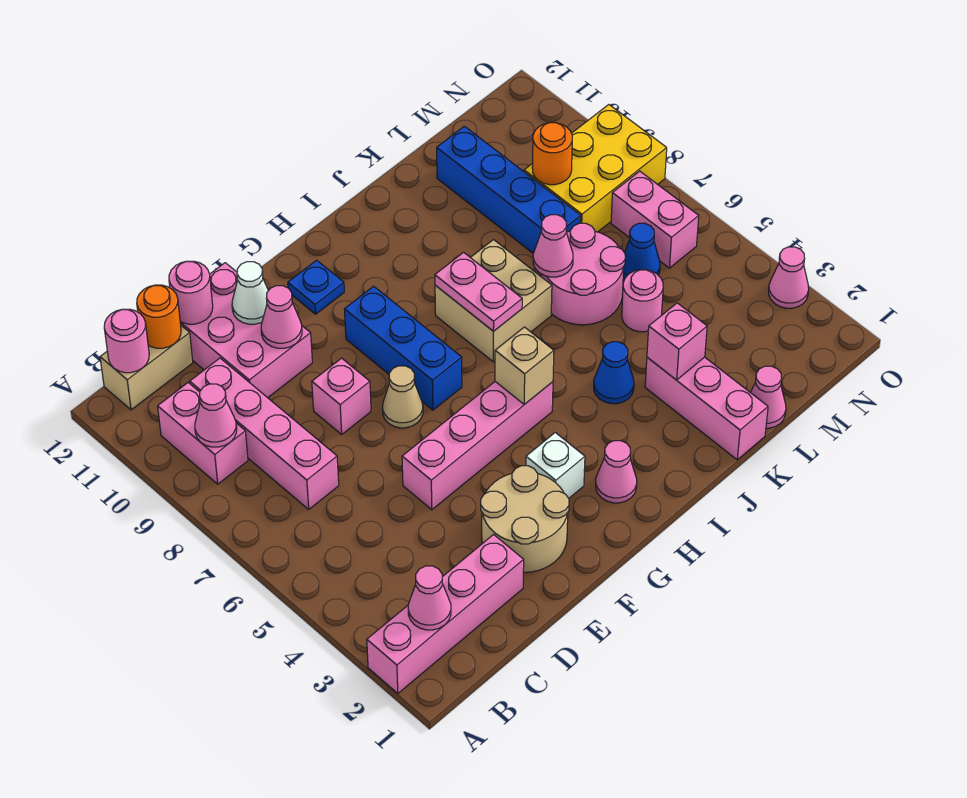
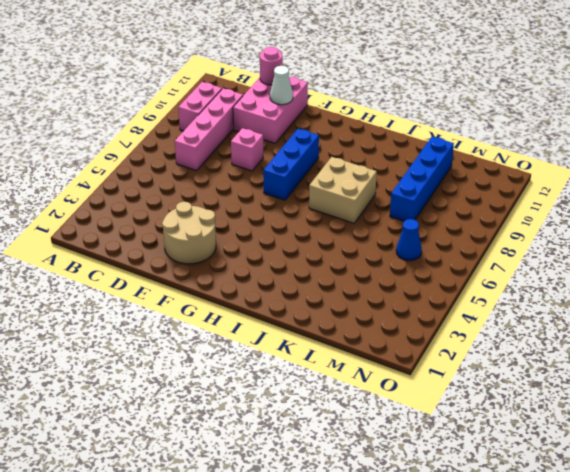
none -> pink 1x4 brick [367,535,524,693]
none -> tan 1x2 brick [100,326,193,410]
none -> pink 1x4 brick [402,382,553,510]
none -> tan 1x1 cone [382,366,423,428]

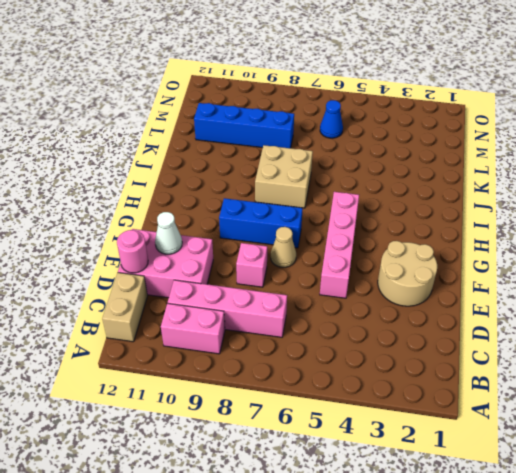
none -> pink 1x4 brick [367,535,524,693]
none -> white 1x1 brick [526,433,585,498]
none -> blue 1x1 plate [288,260,344,314]
none -> pink 1x1 cone [596,441,637,503]

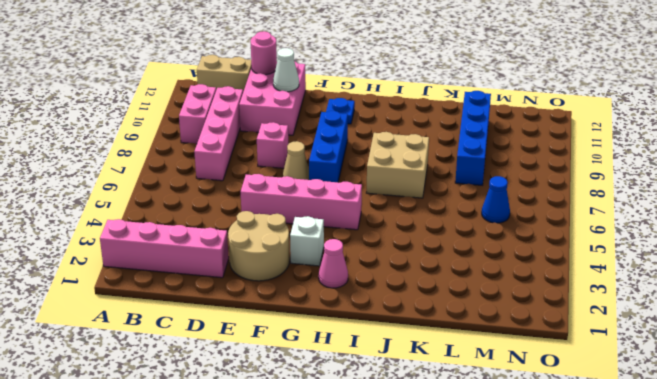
none -> blue 1x1 cone [594,342,634,404]
none -> pink 1x3 brick [645,357,768,460]
none -> pink 2x2 round brick [541,223,625,325]
none -> pink 1x1 cone [751,366,786,428]

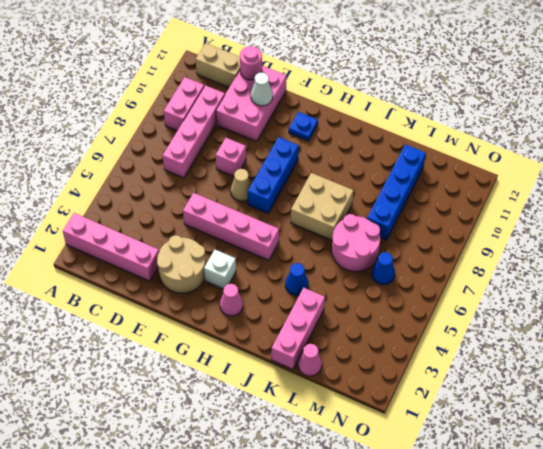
none -> pink 1x1 round brick [622,270,663,332]
none -> yellow 2x3 brick [524,105,667,232]
none -> pink 1x2 brick [611,171,699,268]
none -> pink 1x1 cone [769,247,809,308]

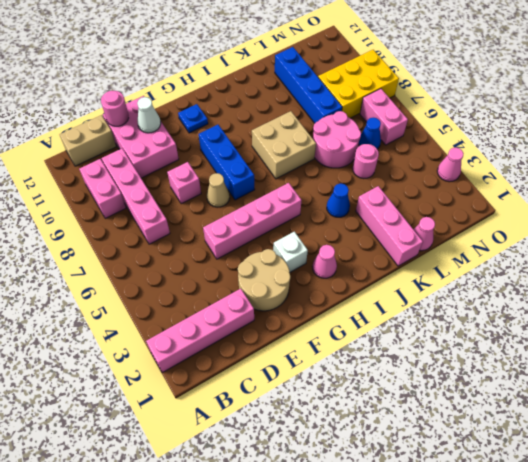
none -> pink 1x1 cone [408,566,451,630]
none -> pink 1x1 cone [195,384,237,447]
none -> pink 1x1 round brick [104,309,149,373]
none -> orange 1x1 round brick [137,285,181,348]

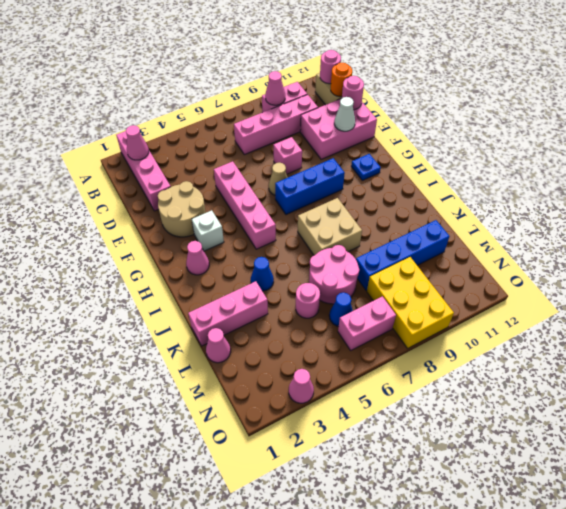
none -> pink 1x1 cone [261,286,302,348]
none -> tan 1x1 brick [495,327,554,404]
none -> pink 1x2 plate [435,252,522,331]
none -> pink 1x1 brick [647,303,707,380]

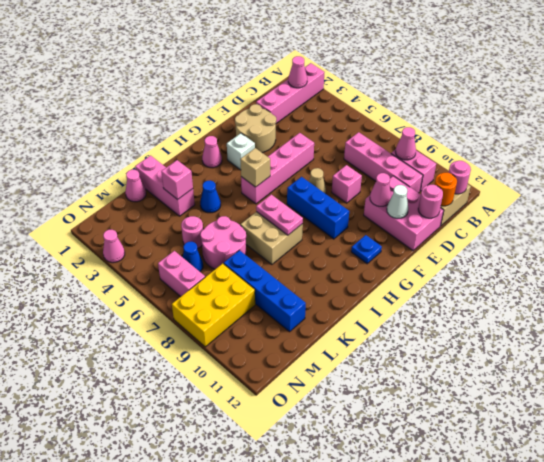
none -> pink 1x1 cone [533,215,573,277]
none -> orange 1x1 round brick [532,123,572,185]

